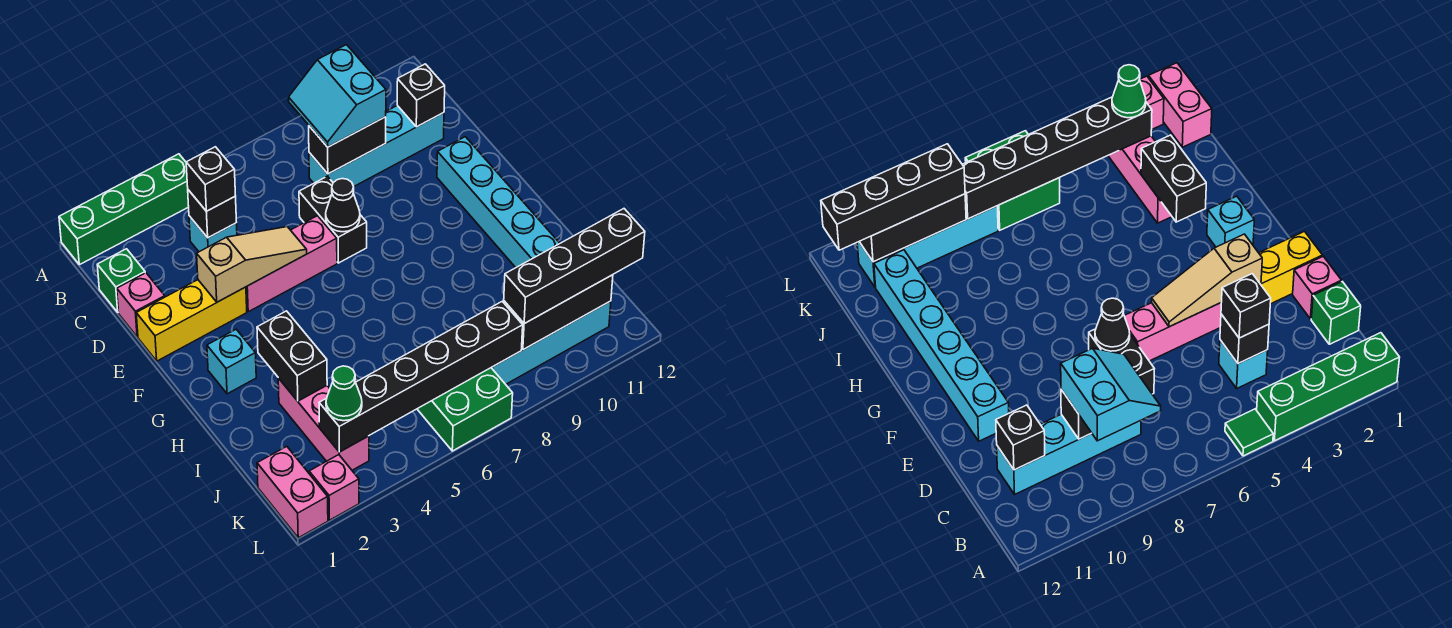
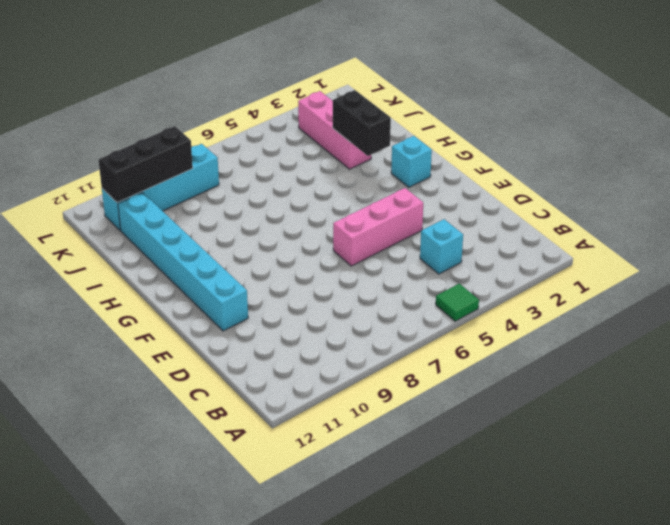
none -> green 1x4 brick [59,154,189,265]
none -> green 1x1 brick [97,249,145,312]
none -> cyan 1x4 brick [309,106,444,186]

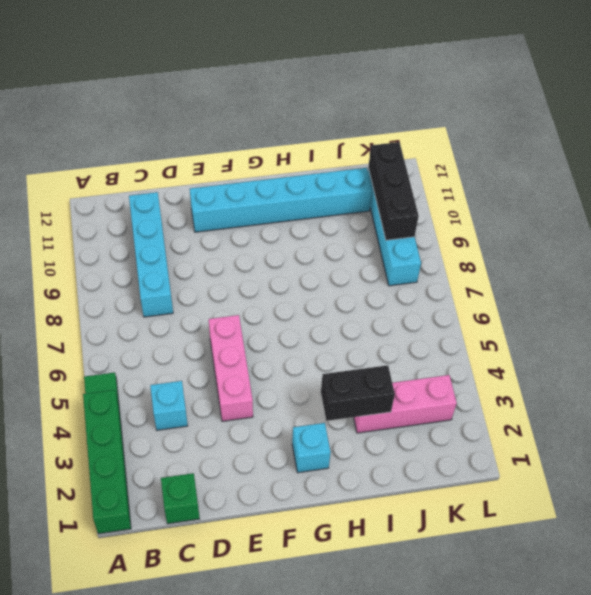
none -> pink 1x1 brick [117,273,165,337]
none -> black 1x2 brick [299,176,367,263]
none -> yellow 1x3 brick [136,280,247,361]

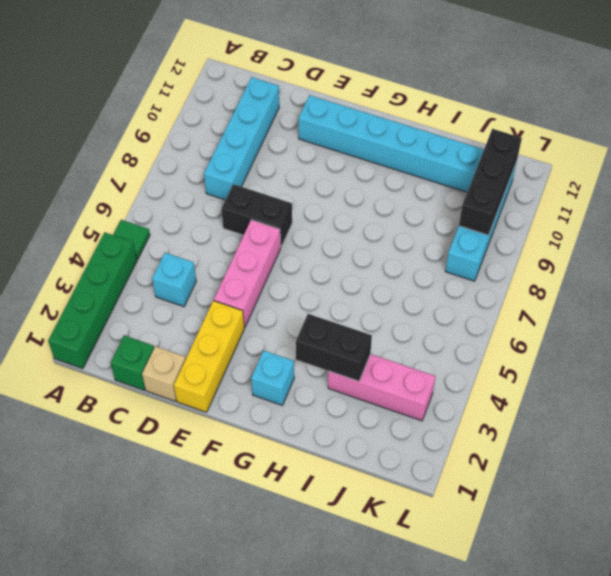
tan 1x1 brick [142,346,186,401] -> pink 1x1 brick [117,273,165,337]
none -> pink 1x2 brick [257,446,328,538]
none -> green 2x2 brick [417,368,513,451]
none -> pink 1x1 brick [309,455,359,520]

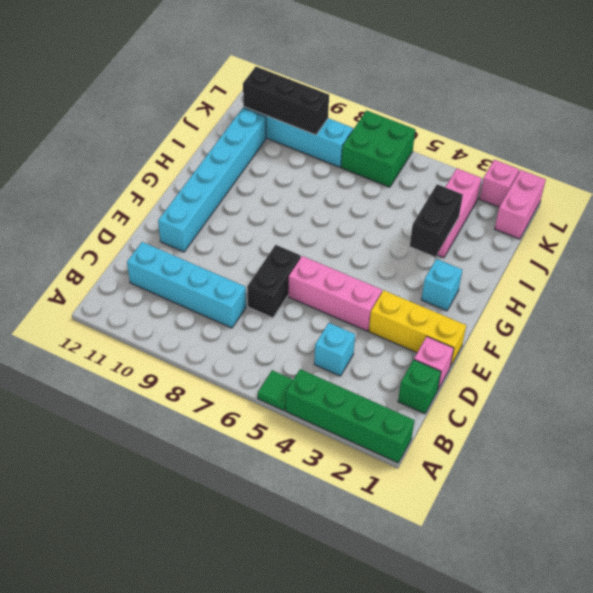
none -> black 1x1 brick [188,190,237,238]
none -> black 1x2 brick [309,117,386,174]
none -> black 1x1 brick [397,64,445,127]

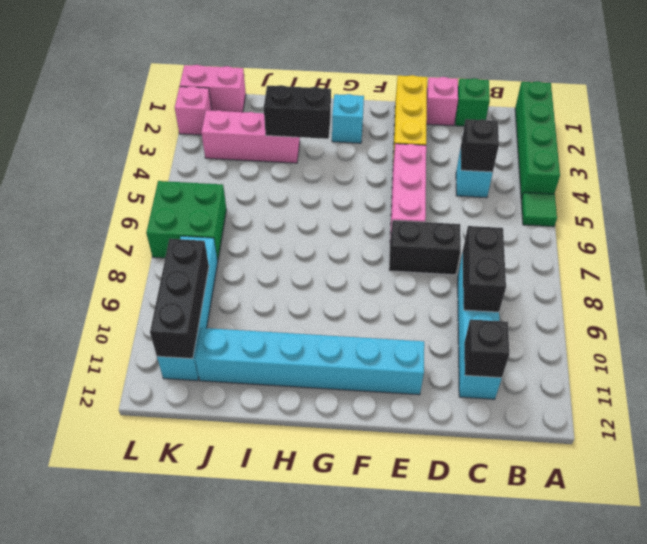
none -> tan 1x3 slope [197,227,307,302]
none -> black 1x1 cone [326,179,360,232]
none -> black 1x6 brick [319,302,523,452]

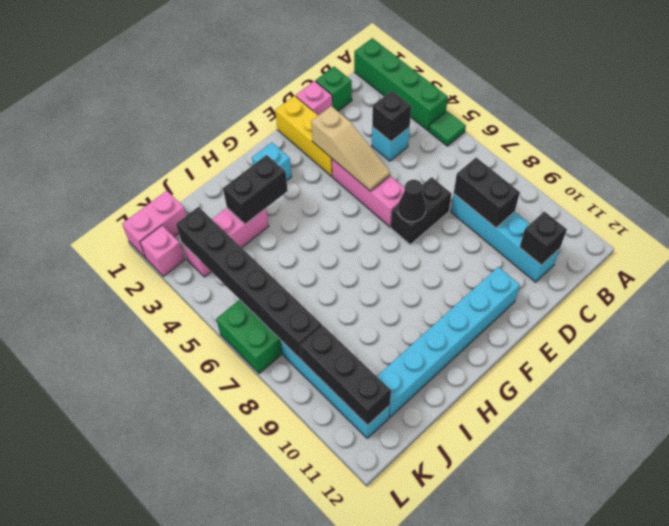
none -> cyan 2x2 slope [289,45,386,147]
none -> black 1x1 brick [186,147,236,211]
none -> green 1x1 cone [326,366,362,421]

